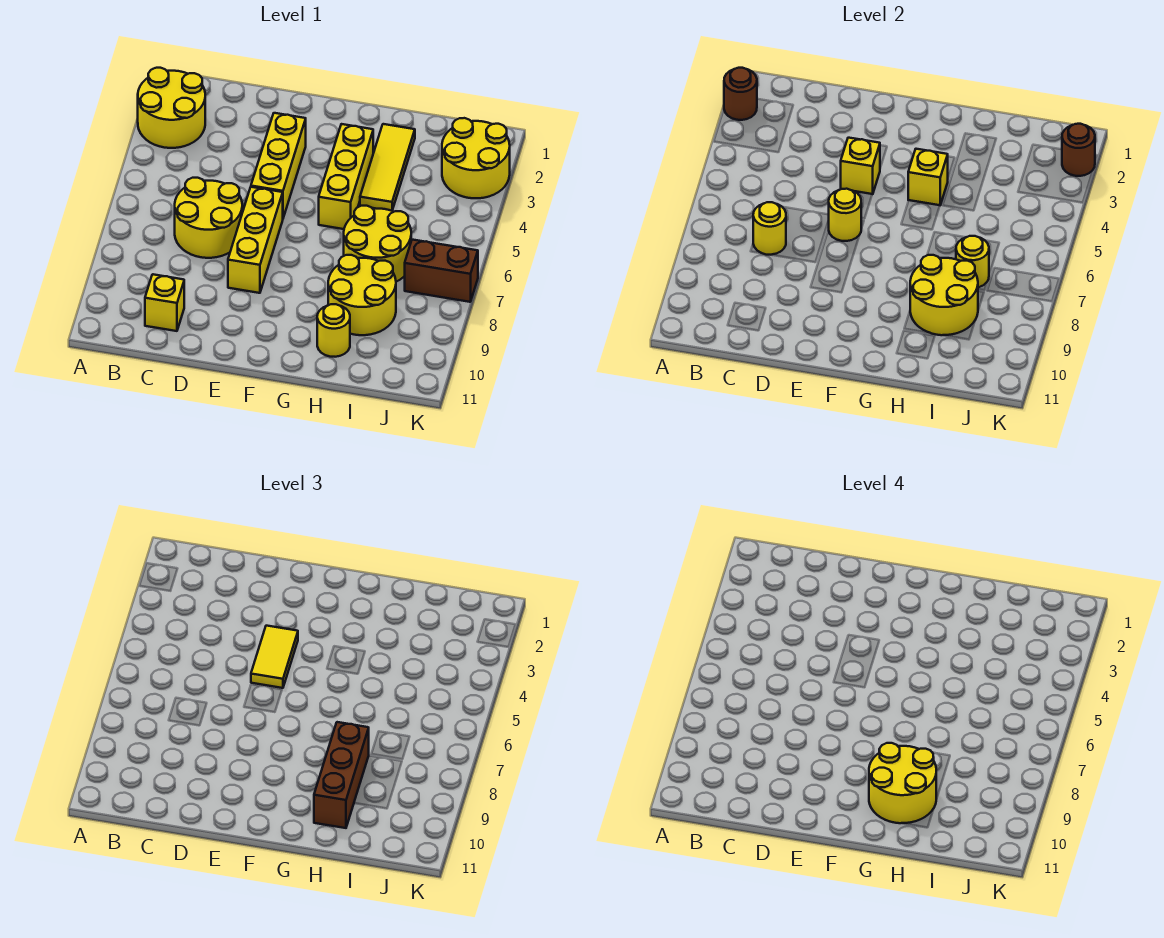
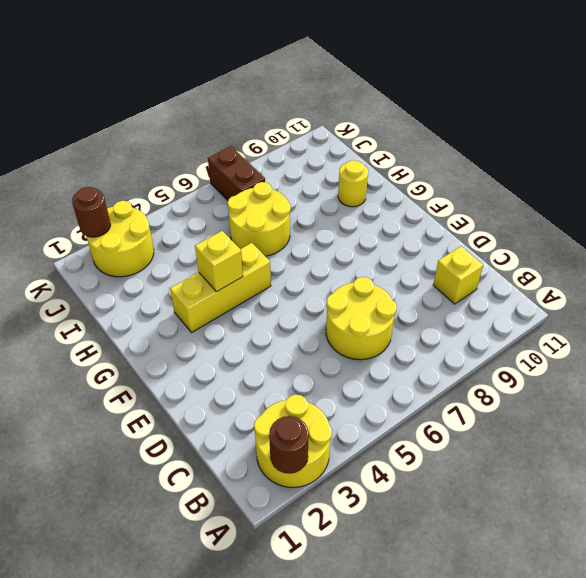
none -> yellow 1x3 brick [251,113,306,218]
none -> yellow 1x3 brick [228,187,283,293]
none -> yellow 1x3 tile [360,124,415,211]

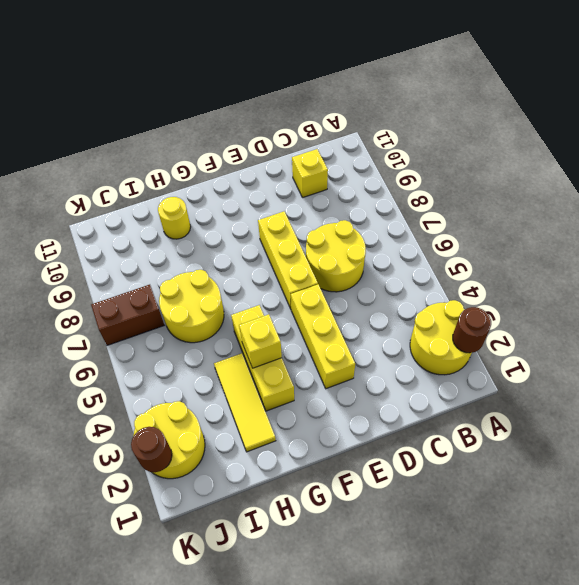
none -> yellow 2x2 round brick [328,255,396,335]
none -> yellow 1x1 round brick [753,202,786,255]
none -> yellow 1x1 brick [841,138,880,194]

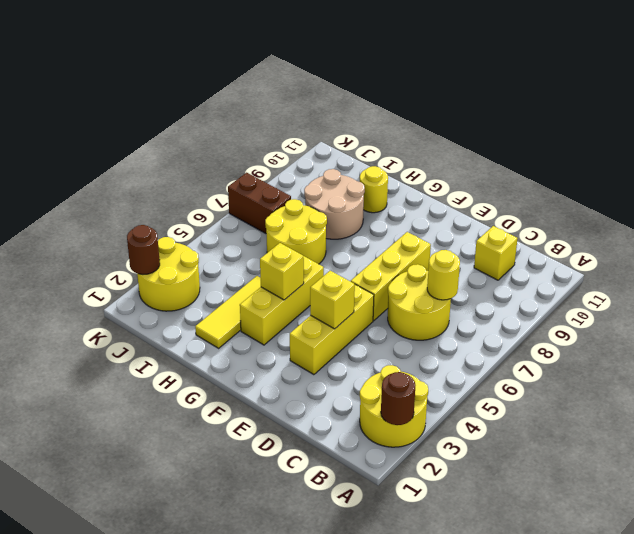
tan 2x2 round brick [304,169,365,239] -> yellow 2x2 round brick [328,255,396,335]
none -> yellow 1x1 round brick [829,189,861,241]
none -> yellow 2x2 round brick [910,255,978,335]
none -> yellow 1x1 round brick [956,236,989,287]

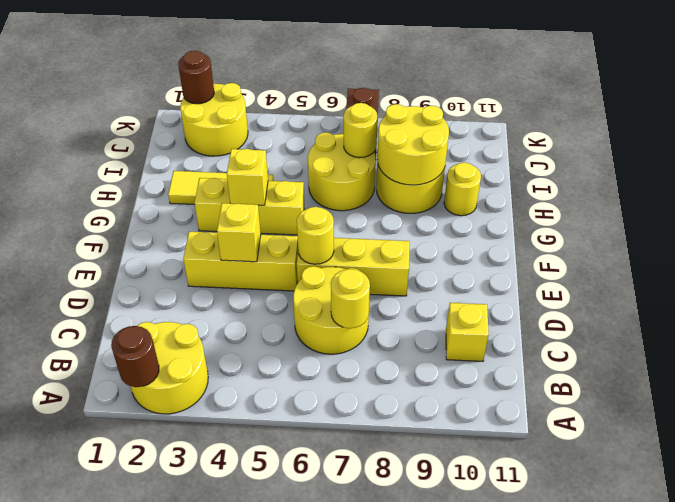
none -> yellow 1x2 tile [251,626,298,688]
none -> brown 1x3 brick [314,722,369,828]
none -> yellow 2x2 round brick [869,743,936,823]

